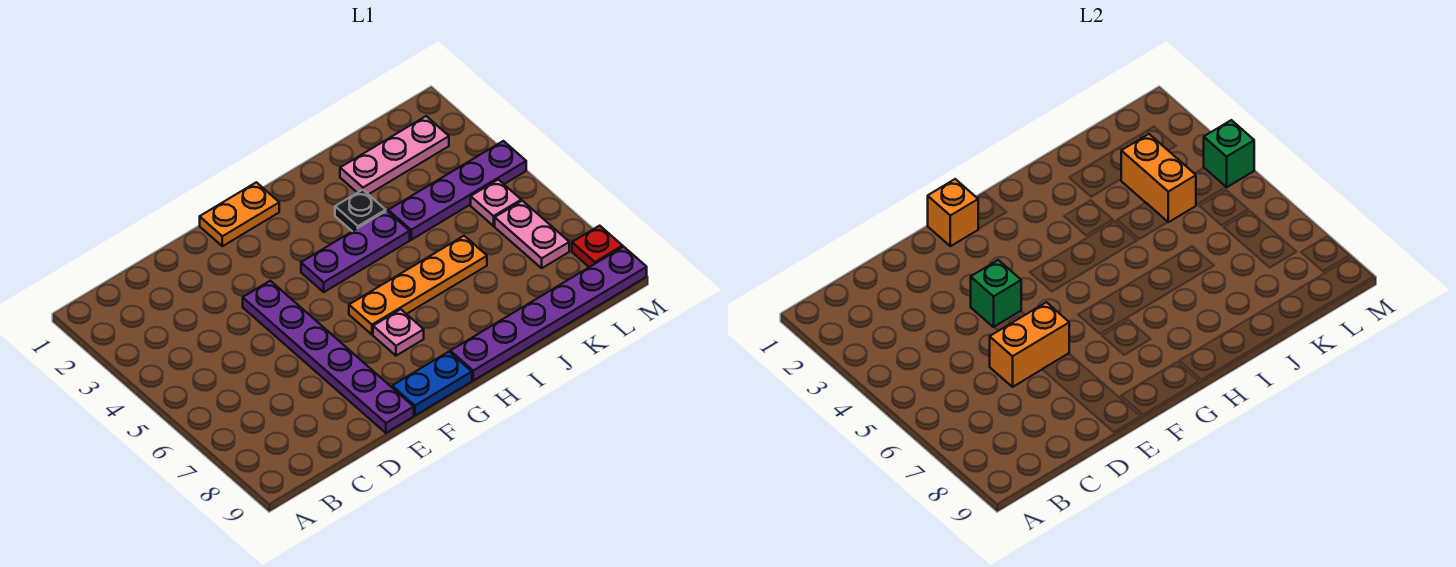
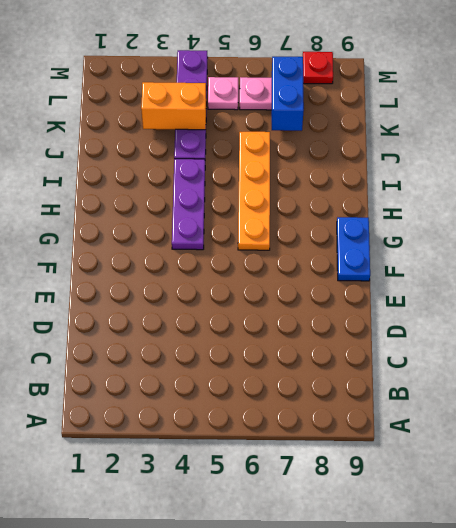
blue 1x2 brick [272,57,304,131] -> none
none -> purple 1x6 plate [243,281,414,433]
none -> orange 1x2 plate [200,182,279,246]
none -> pink 1x1 plate [373,309,424,356]

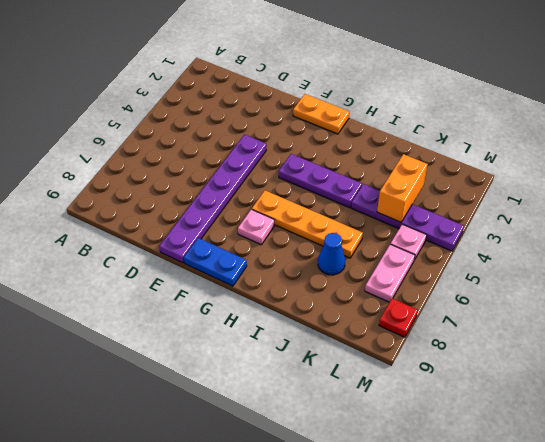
blue 1x1 cone [318,233,345,275] -> none
none -> purple 1x6 plate [450,247,647,380]
none -> black 1x1 plate [335,190,386,231]
none -> pink 1x3 plate [340,116,449,194]

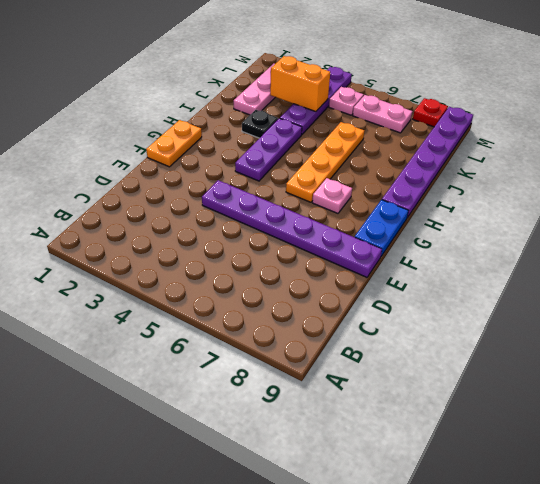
none -> orange 1x2 brick [990,302,1069,387]
none -> green 1x1 brick [971,260,1021,327]
none -> orange 1x1 brick [928,179,978,246]

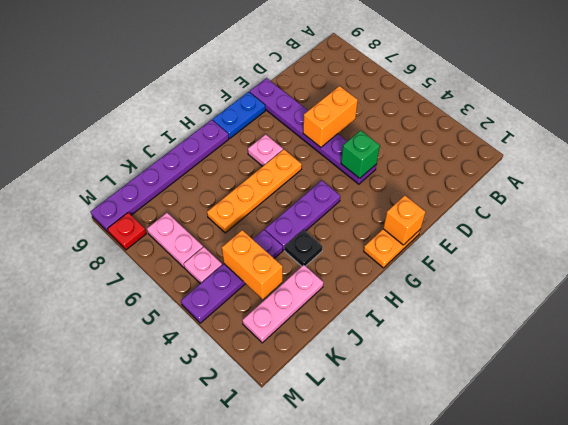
none -> green 1x1 brick [1204,120,1254,187]

